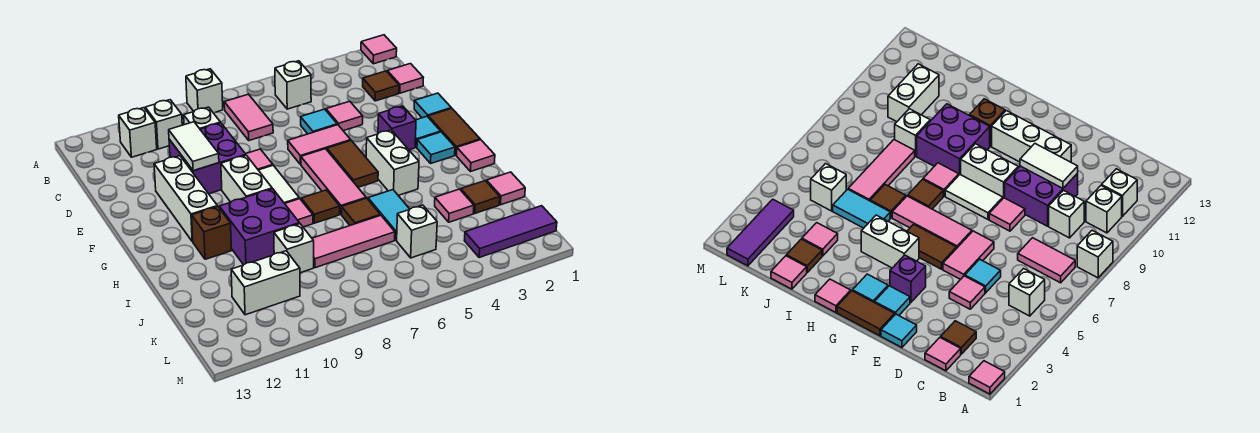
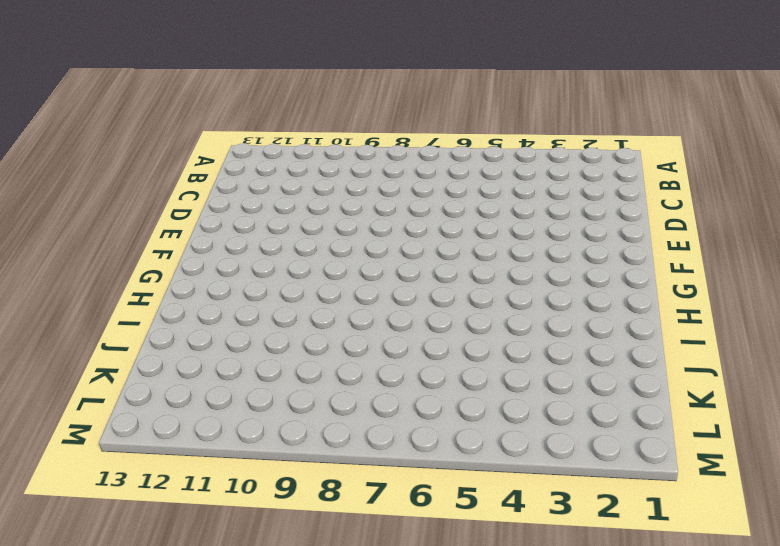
none -> pink 1x1 tile [361,35,397,64]
none -> white 1x1 brick [186,69,223,113]
none -> white 1x1 brick [275,61,311,109]
none -> pink 1x2 tile [224,94,273,140]

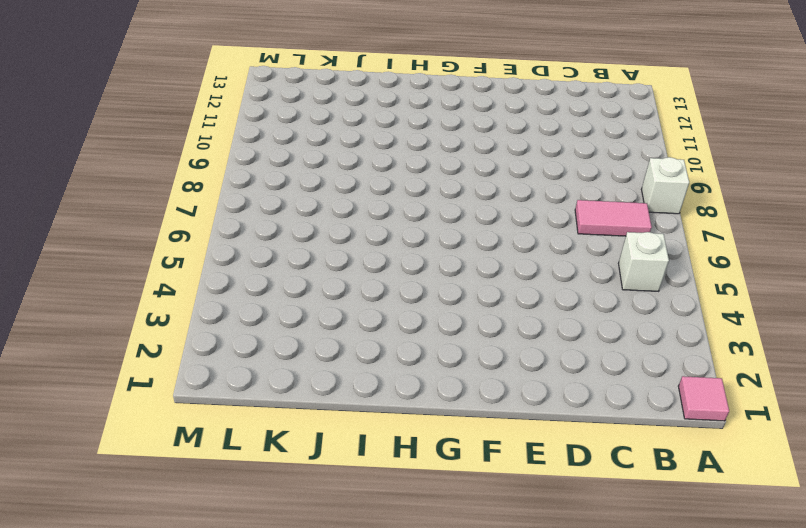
none -> white 1x1 brick [145,100,182,149]
none -> white 1x1 brick [119,108,157,157]
none -> pink 1x1 tile [387,64,423,93]
none -> brown 1x1 tile [363,71,399,101]

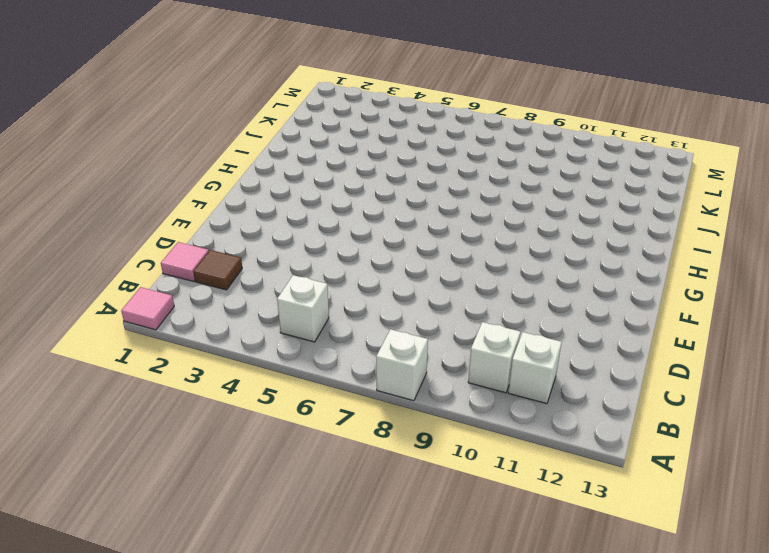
none -> pink 1x2 tile [224,94,273,140]
none -> white 1x1 brick [184,107,220,129]
none -> pink 1x1 tile [326,101,363,131]
none -> cyan 1x1 tile [301,109,337,134]

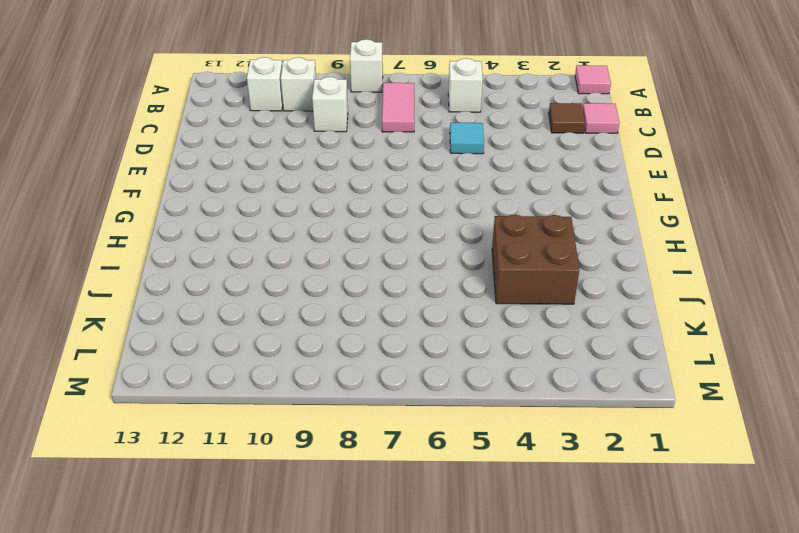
brown 2x2 brick [492,215,579,304] -> pink 1x1 tile [435,189,474,222]
none -> pink 1x1 tile [326,101,363,131]
none -> purple 2x2 brick [169,123,246,194]
none -> cyan 1x1 tile [414,93,451,118]
none -> pink 1x2 tile [288,125,351,164]

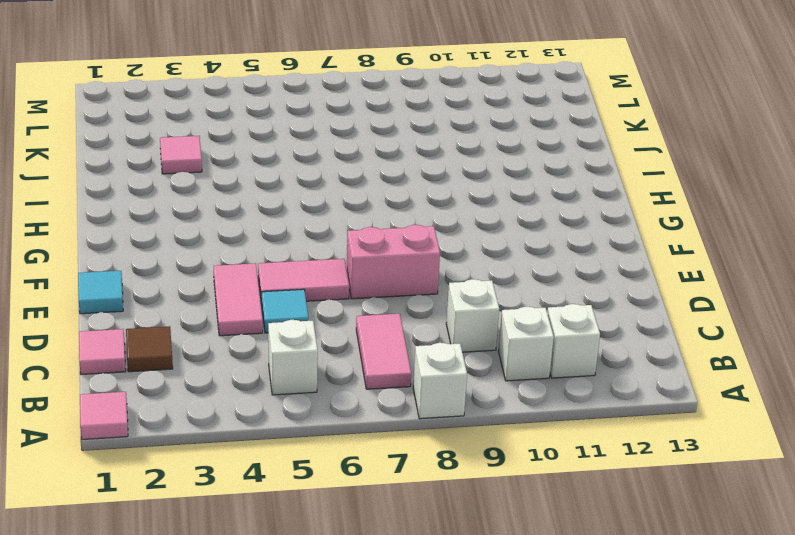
pink 1x2 tile [214,263,263,336] -> pink 1x1 tile [326,101,363,131]
pink 1x2 brick [347,225,440,299] -> pink 1x1 tile [246,149,273,170]
none -> purple 2x2 brick [169,123,246,194]
none -> white 1x3 brick [154,156,217,242]
none -> brown 1x2 tile [428,108,480,155]
none -> cyan 1x1 tile [415,116,441,148]

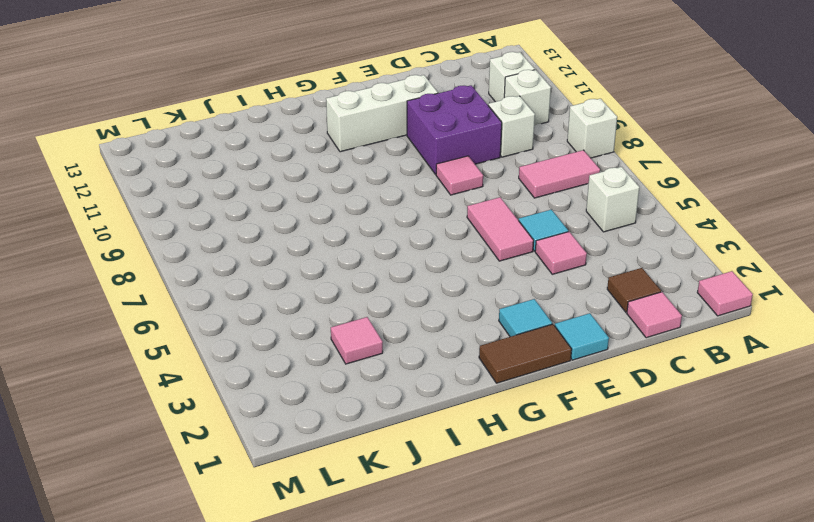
none -> purple 1x1 brick [378,106,416,150]
none -> brown 1x2 tile [327,141,378,187]
none -> pink 1x3 tile [301,149,366,214]
none -> white 1x2 tile [259,165,299,204]

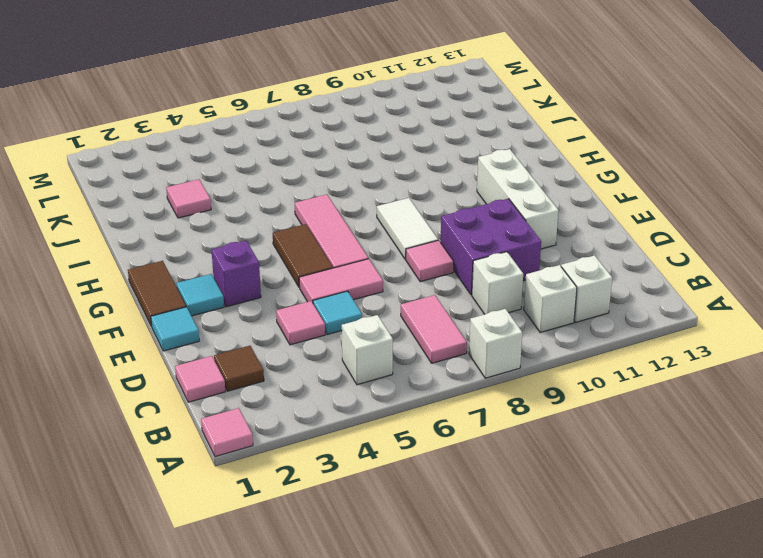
none -> white 1x2 brick [221,155,272,202]
none -> cyan 1x1 tile [417,132,455,163]
none -> white 1x2 brick [366,130,419,195]
none -> pink 1x1 tile [457,140,495,172]

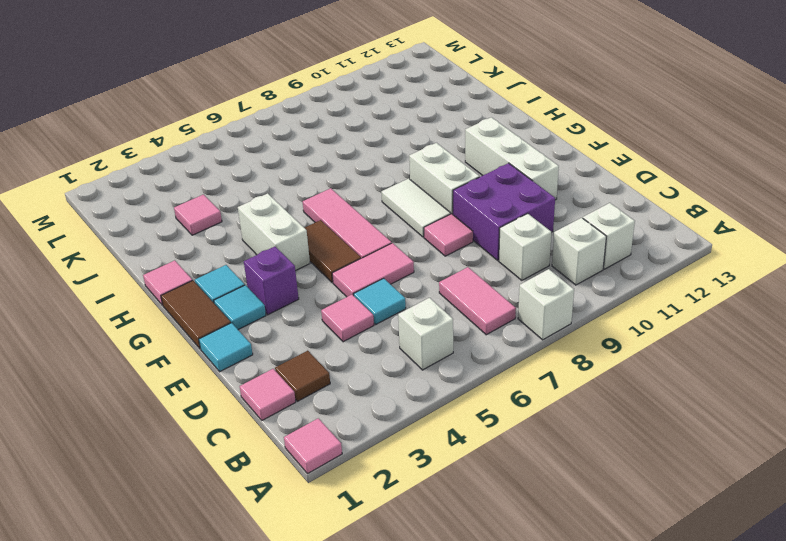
none -> brown 1x1 tile [301,190,340,223]
none -> pink 1x1 tile [285,199,313,227]
none -> purple 2x2 brick [219,189,300,265]
none -> brown 1x1 brick [192,206,231,259]

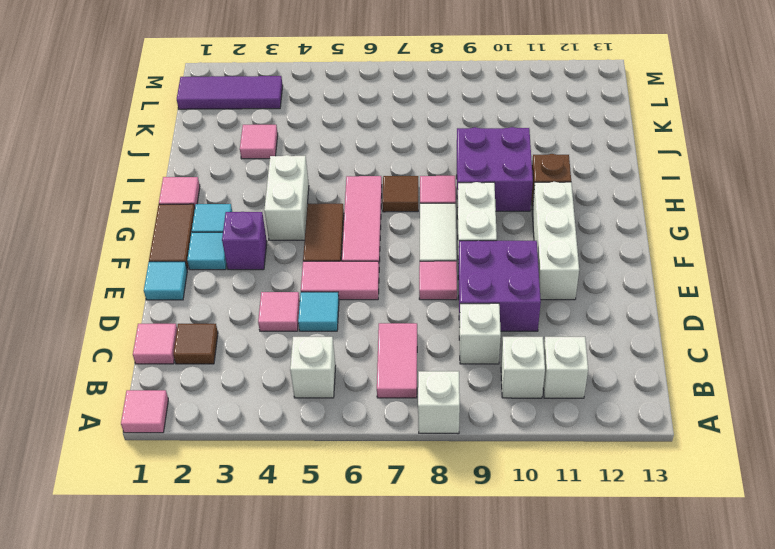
none -> cyan 1x2 tile [368,190,410,240]
none -> brown 1x1 tile [342,198,380,225]
none -> pink 1x1 tile [486,172,525,205]
none -> brown 1x1 tile [461,181,500,213]

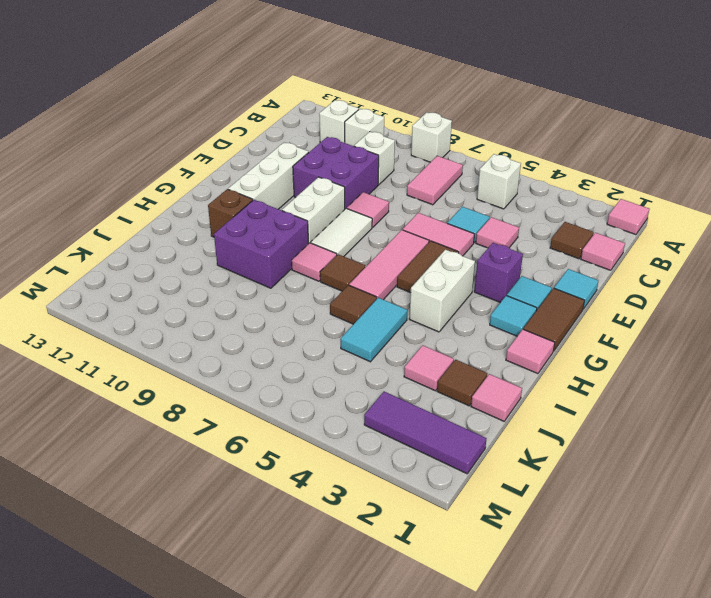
none -> pink 1x3 tile [312,215,395,268]
none -> white 1x1 brick [274,224,314,273]
none -> white 1x1 brick [397,205,437,258]
none -> white 1x2 brick [231,251,300,315]

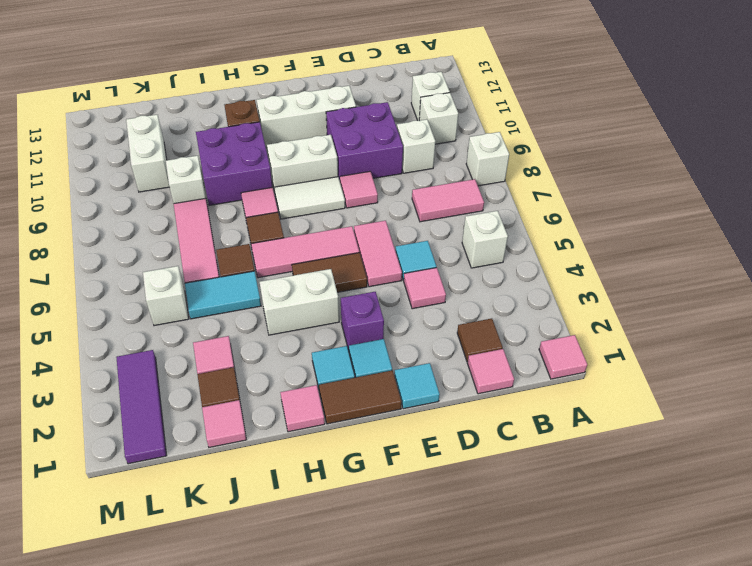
none -> white 1x2 tile [169,122,219,171]

